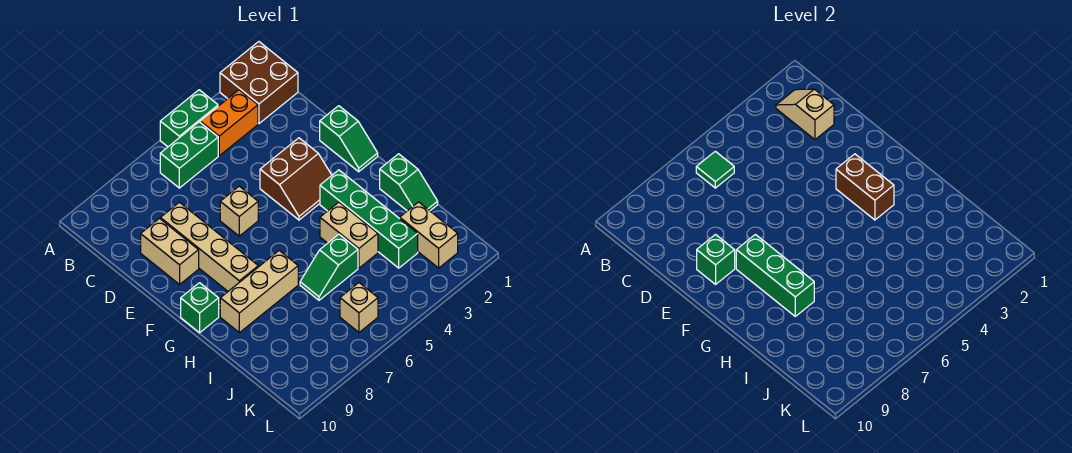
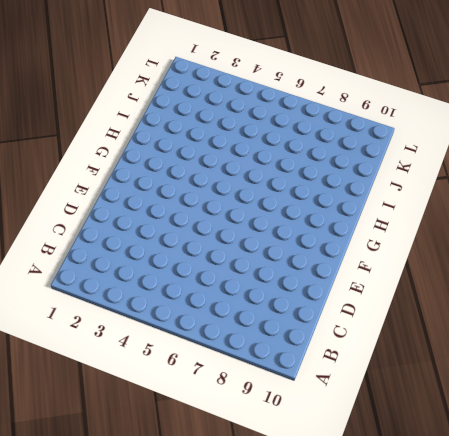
none -> brown 2x2 brick [220,42,298,123]
none -> green 1x2 brick [160,90,218,147]
none -> orange 1x2 brick [200,90,258,156]

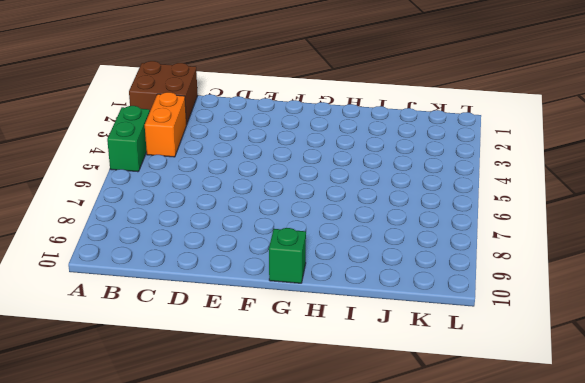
none -> green 1x2 brick [160,122,218,188]
none -> tan 1x4 brick [160,202,258,291]
none -> tan 1x2 brick [141,219,199,284]

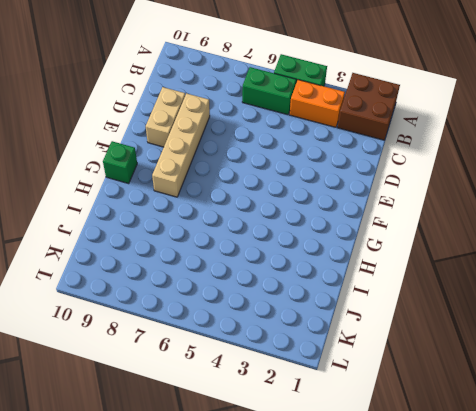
none -> green 1x2 slope [320,106,378,172]
none -> brown 2x2 slope [260,138,332,220]
none -> tan 1x1 brick [220,186,258,236]

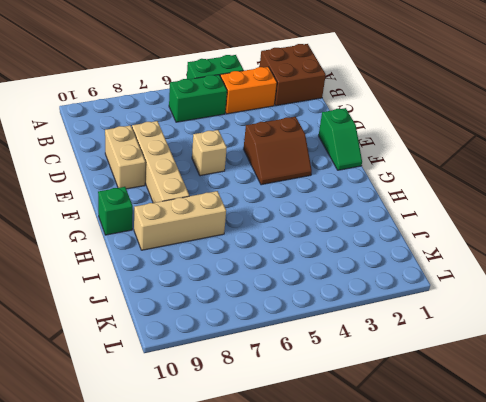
none -> green 1x4 brick [320,170,418,268]
none -> green 1x2 slope [380,154,438,211]
none -> tan 1x2 brick [320,202,378,268]

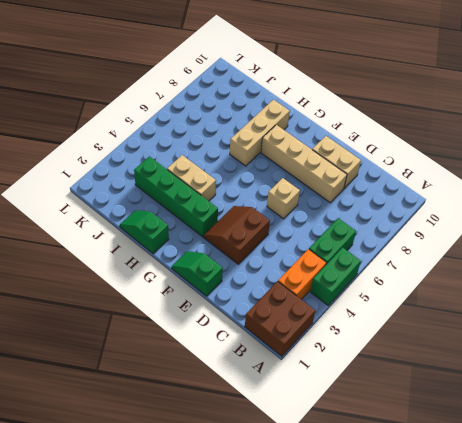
none -> green 1x1 brick [181,283,219,333]
none -> green 1x2 slope [300,235,358,300]
none -> tan 1x2 brick [400,202,458,268]

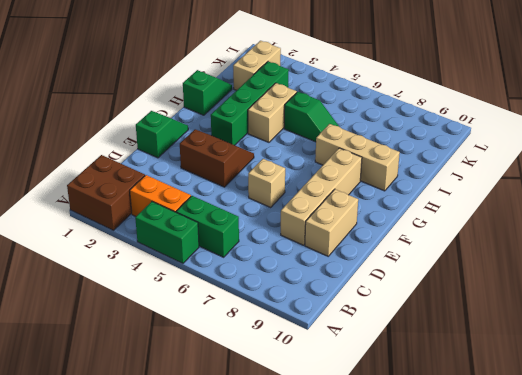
none -> green 1x1 brick [181,283,219,333]
none -> tan 1x1 brick [340,283,378,332]
none -> tan 1x2 slope [776,89,834,140]

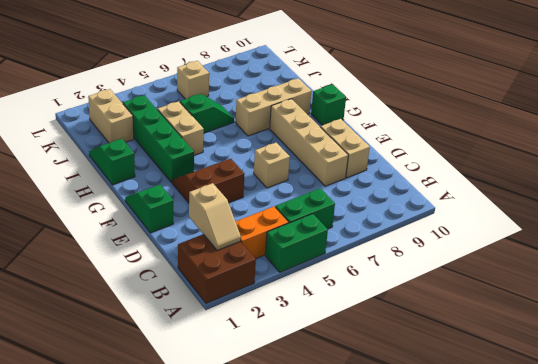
none -> green 1x1 tile [696,151,734,188]
none -> green 1x1 brick [697,235,735,284]
none -> brown 1x2 brick [836,154,894,220]

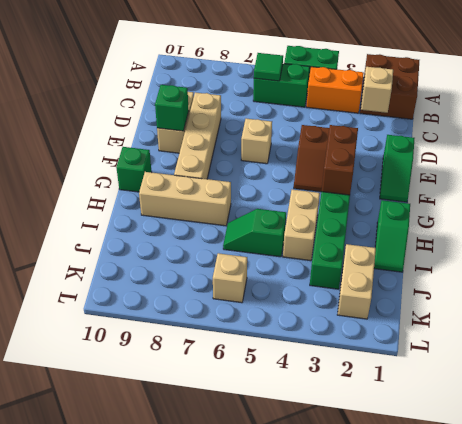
none -> green 1x3 brick [736,234,814,316]

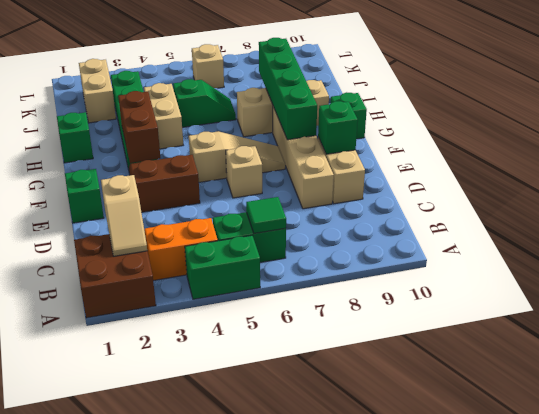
tan 1x3 slope [189,131,285,182] -> none
green 1x4 brick [259,38,317,140] -> green 1x3 brick [736,234,814,316]

